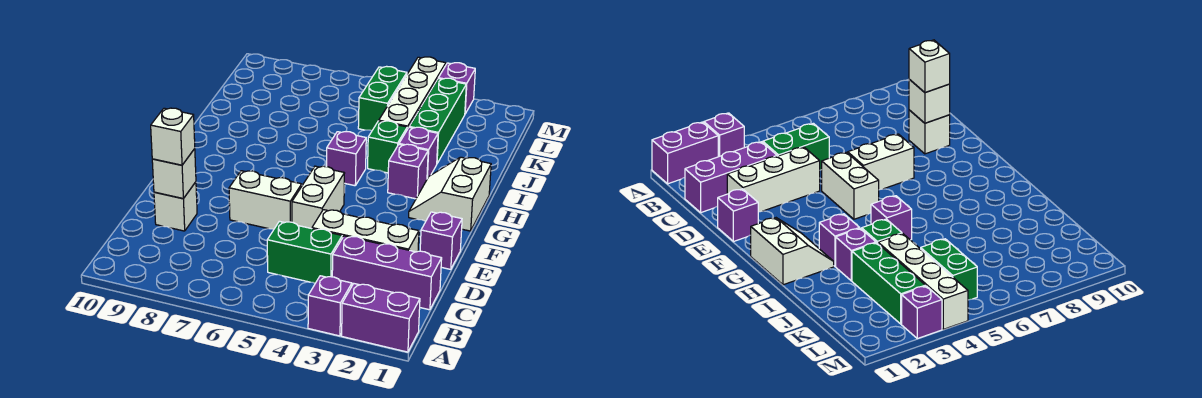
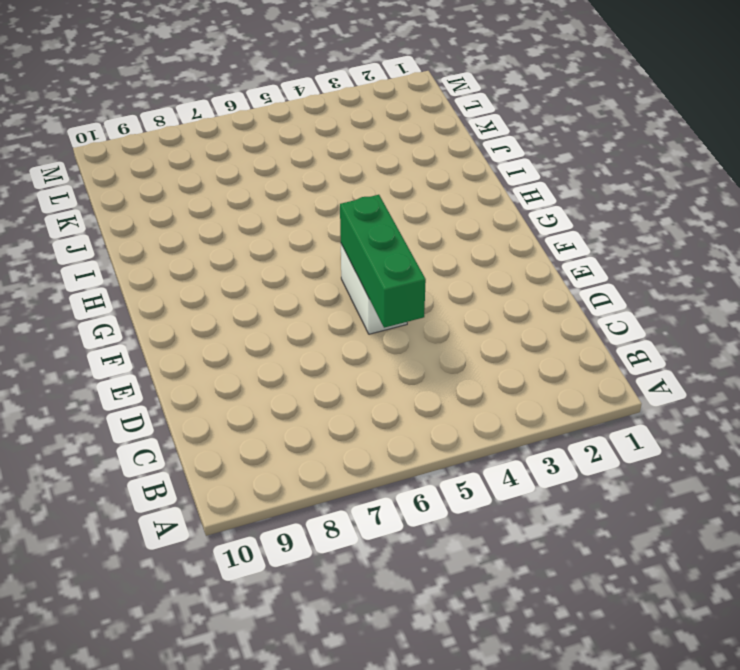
green 1x3 brick [340,195,426,328] -> green 1x3 brick moved to [409,78,466,163]
none -> purple 1x2 brick [342,284,420,352]
none -> purple 1x1 brick [308,276,352,336]
none -> purple 1x3 brick [332,236,442,310]

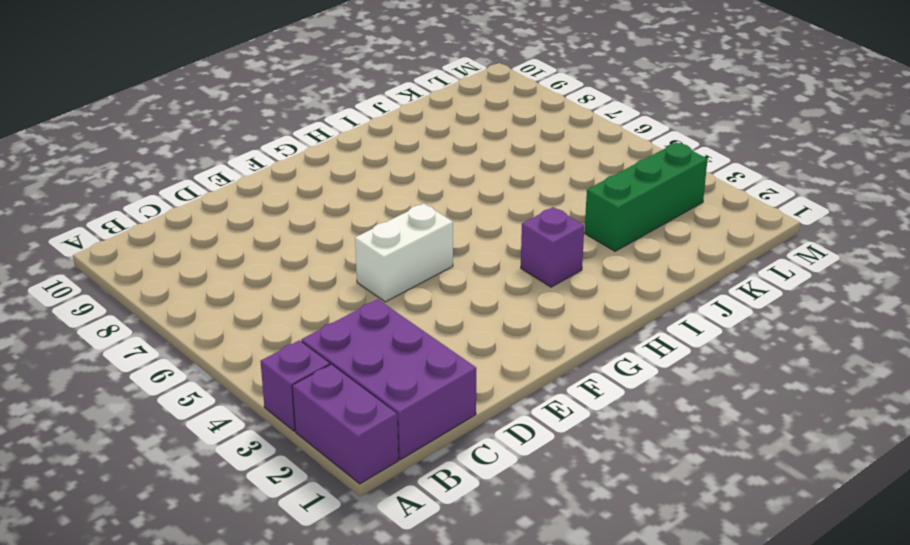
purple 2x3 brick [301,299,476,460] -> purple 1x3 brick [332,236,442,310]
none -> green 1x2 brick [267,221,342,283]
none -> white 1x3 brick [312,210,419,252]
none -> white 1x1 brick [154,182,197,231]

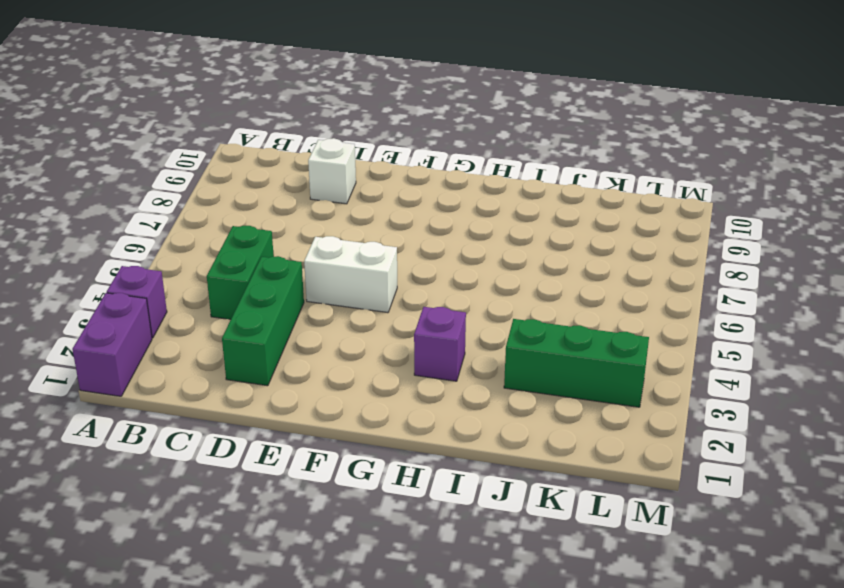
green 1x3 brick [222,256,304,386] -> white 1x3 brick [312,210,419,252]
none -> purple 1x3 brick [332,236,442,310]
none -> purple 1x1 brick [420,212,462,269]
none -> white 1x2 brick [229,171,302,229]

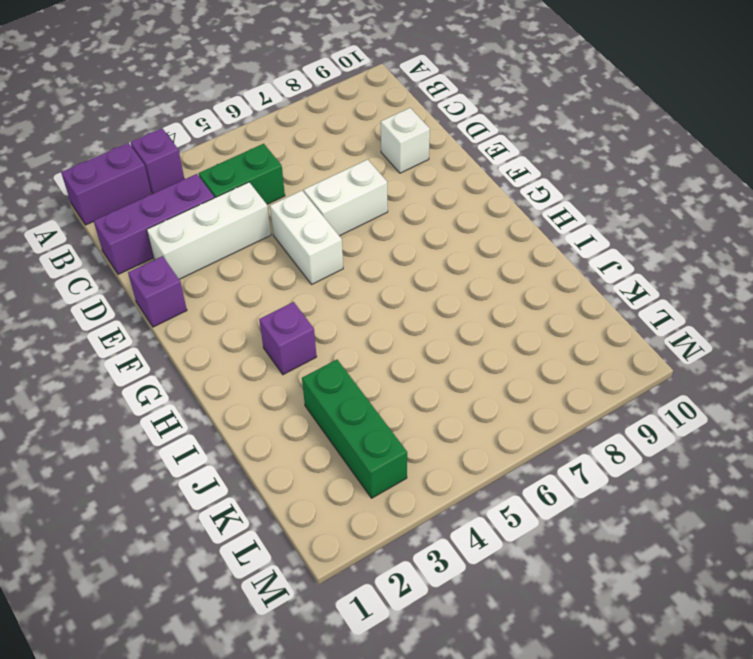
none -> white 2x2 slope [409,157,491,231]
none -> purple 1x1 brick [327,132,366,186]
none -> purple 1x1 brick [399,127,438,178]

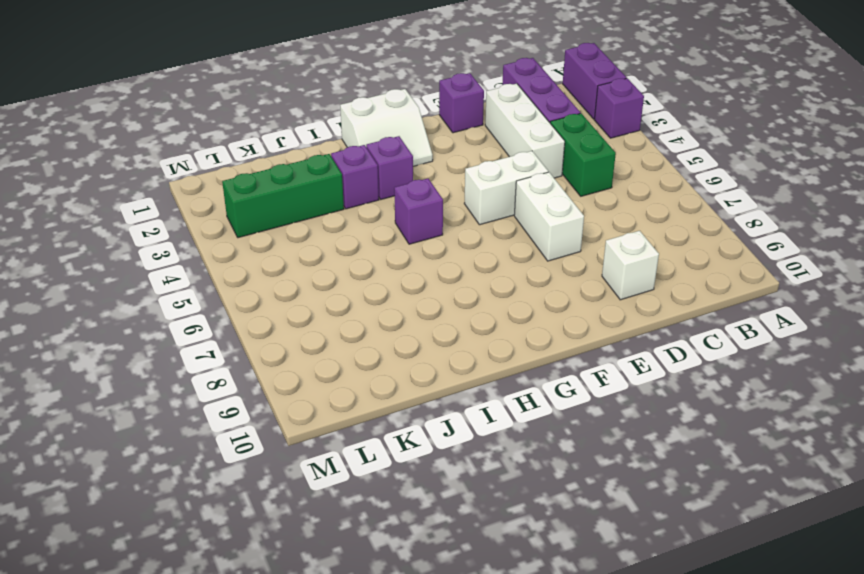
none -> green 1x1 brick [368,121,407,173]
none -> white 1x4 brick [379,57,446,129]
none -> green 1x2 brick [358,66,407,131]

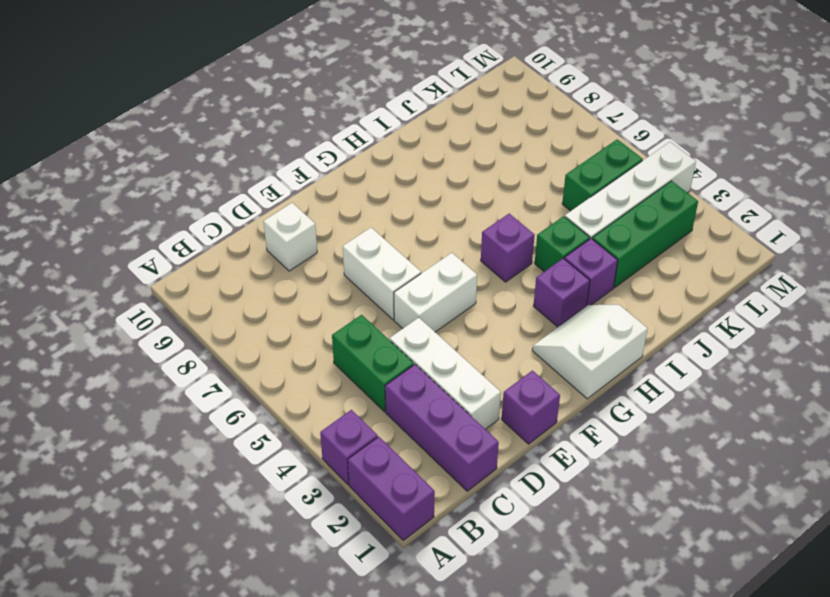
none -> purple 1x1 brick [438,63,475,114]
none -> white 1x1 brick [152,149,196,198]
none -> white 1x1 brick [151,108,195,165]

